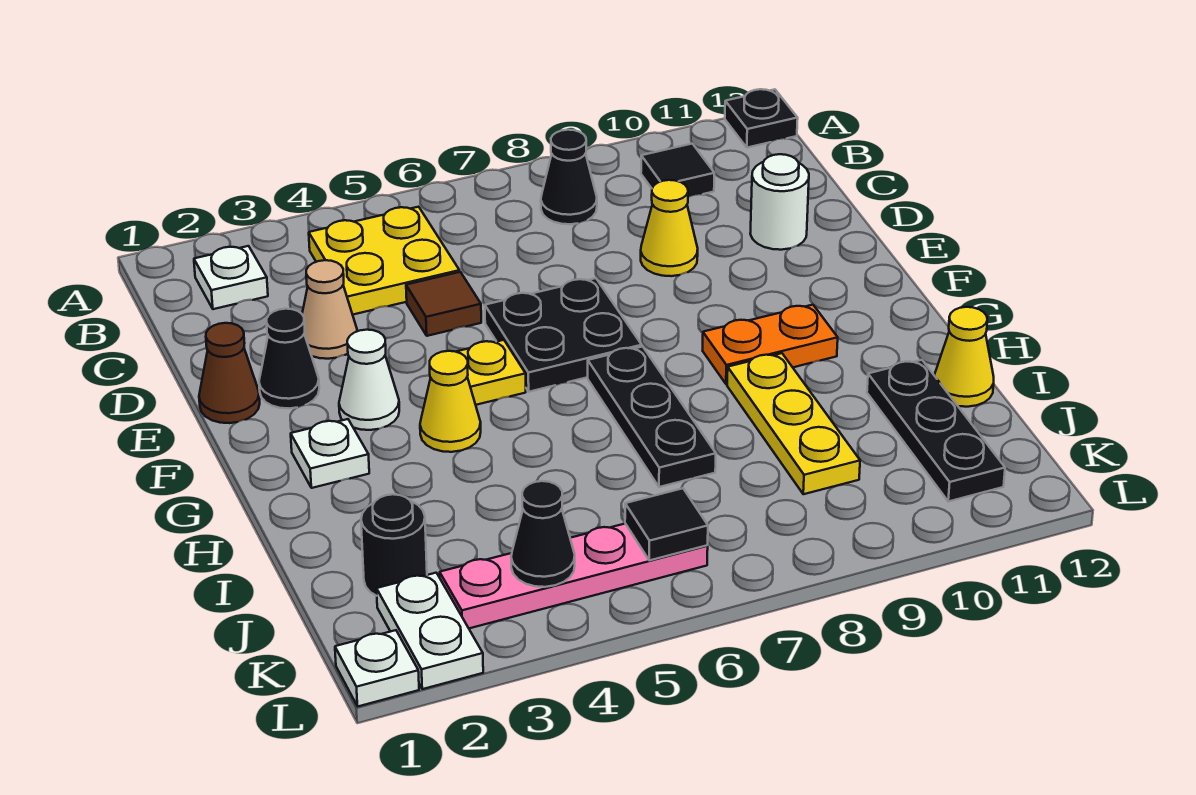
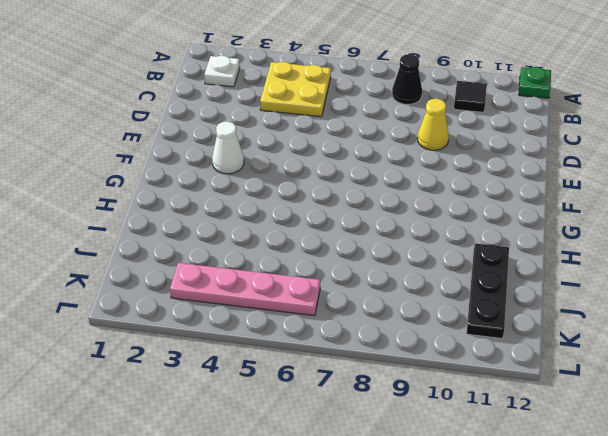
green 1x1 plate [519,67,551,98] -> black 1x1 plate [725,89,798,148]
none -> tan 1x1 cone [302,260,357,359]
none -> brown 1x1 tile [406,272,481,336]
none -> white 1x1 round brick [750,154,809,250]

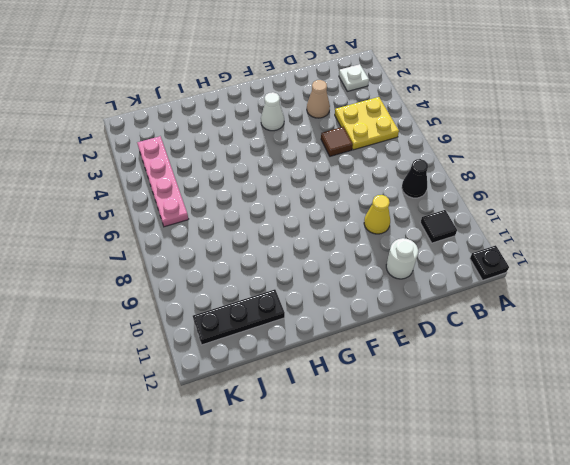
none -> brown 1x1 cone [199,323,260,423]
none -> black 1x1 cone [259,309,319,409]
none -> black 2x2 plate [485,278,642,392]

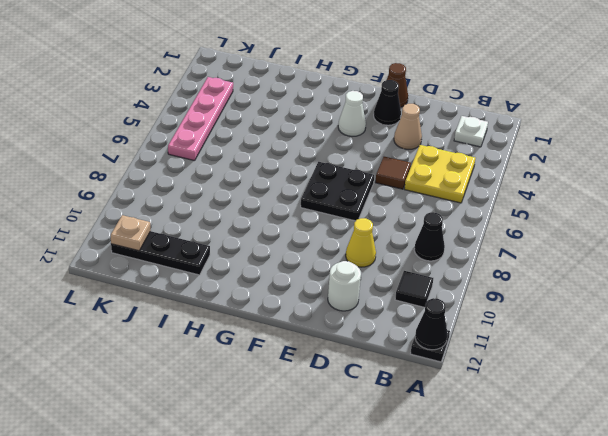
black 1x1 cone [415,298,448,350] -> black 1x1 cone moved to [511,481,575,587]
tan 1x1 plate [111,215,151,251] -> none
none -> yellow 1x1 plate [456,340,526,405]
none -> white 1x1 plate [291,419,369,488]
none -> yellow 1x1 cone [420,351,481,452]

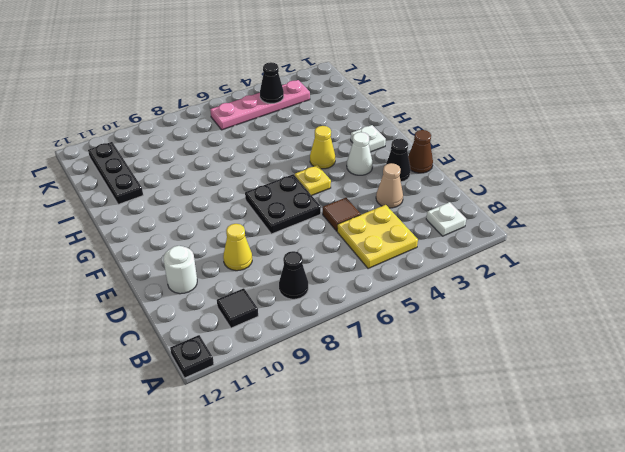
none -> black 1x3 plate [588,347,716,487]
none -> orange 1x2 plate [703,305,838,384]
none -> yellow 1x3 plate [727,353,860,494]

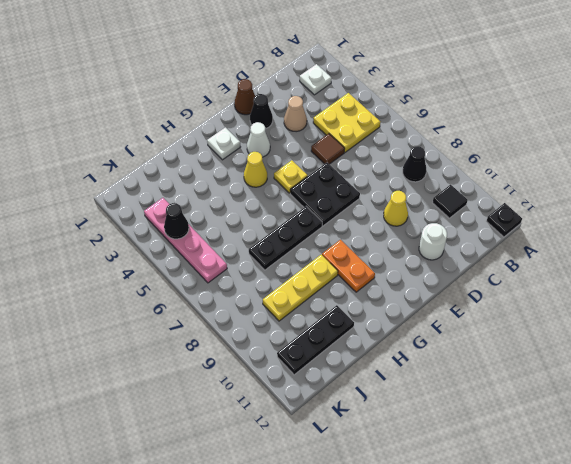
none -> yellow 1x1 cone [935,307,994,407]
none -> black 1x1 round brick [361,494,427,596]
none -> white 1x2 plate [377,573,483,689]

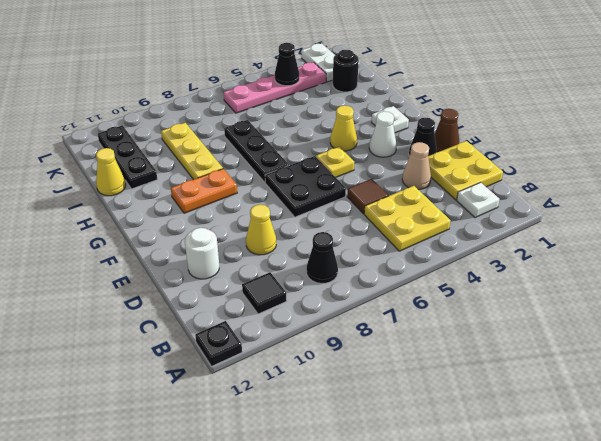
yellow 2x2 plate [428,141,503,200] -> none
none -> white 1x1 plate [335,630,419,706]
none -> black 1x1 tile [625,488,708,560]

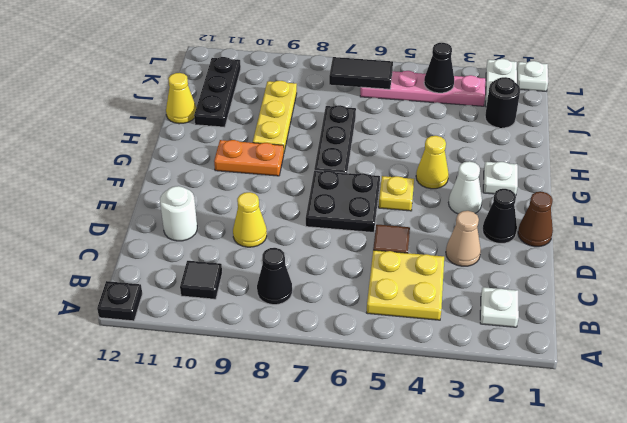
black 1x2 tile [329,57,393,89] -> black 1x1 tile [625,488,708,560]

